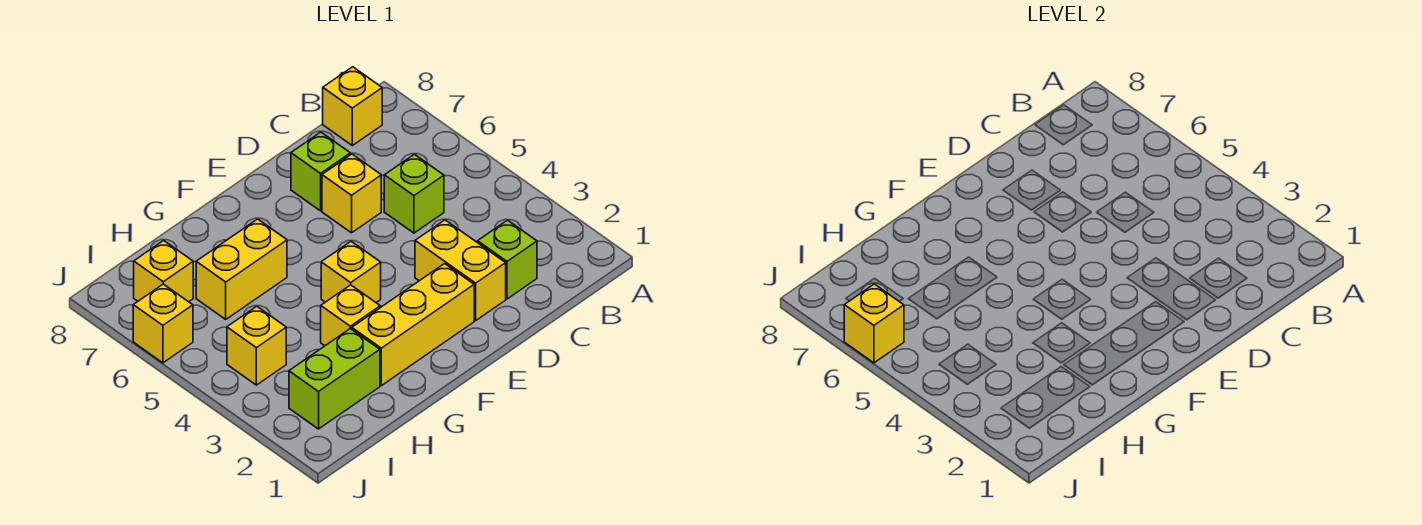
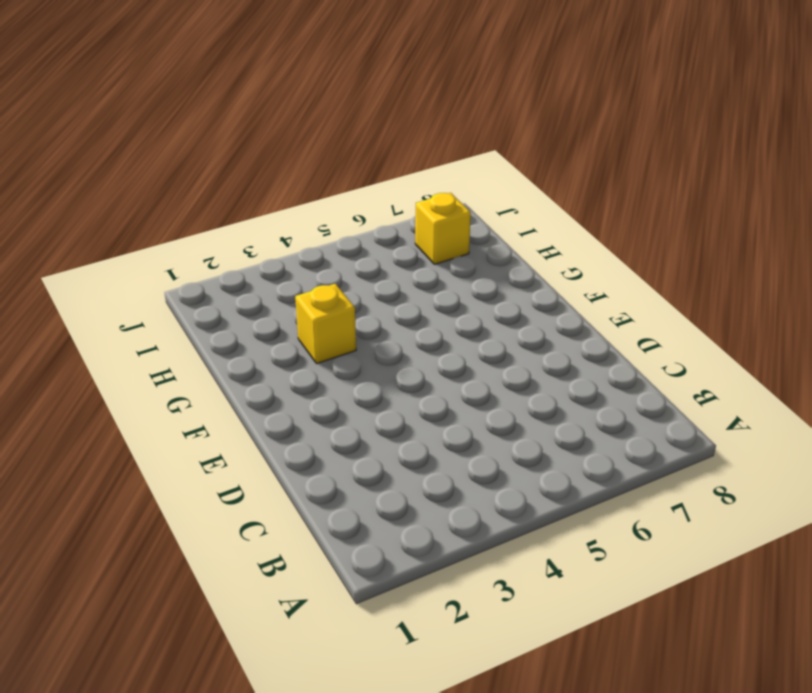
none -> yellow 1x1 brick [323,67,382,145]
none -> lime 1x1 brick [478,220,537,299]
none -> lime 1x1 brick [384,154,444,233]

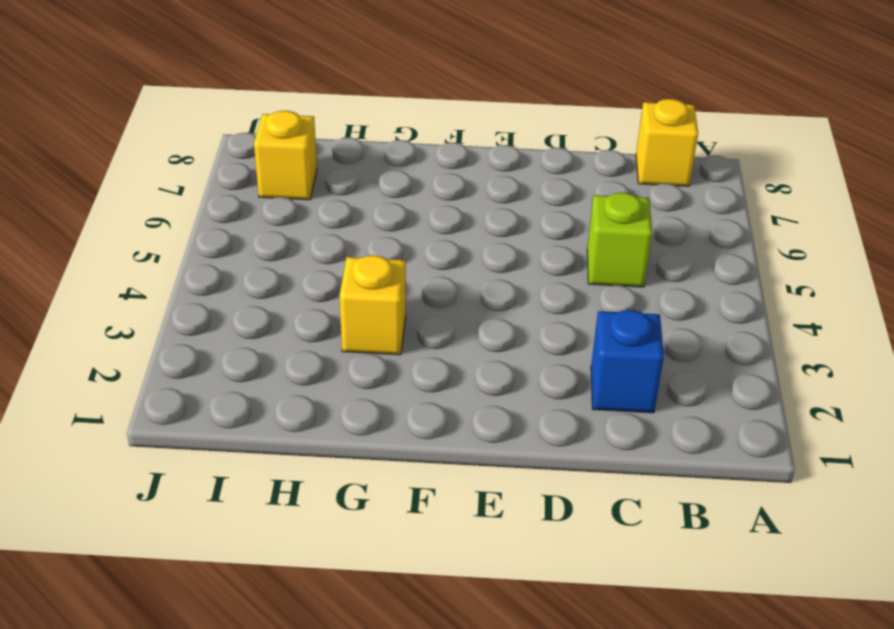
blue 1x1 brick [591,310,664,413] -> lime 1x1 brick [478,220,537,299]
none -> yellow 1x2 brick [415,220,506,320]
none -> yellow 1x1 brick [322,154,381,233]
none -> lime 1x1 brick [291,132,350,211]

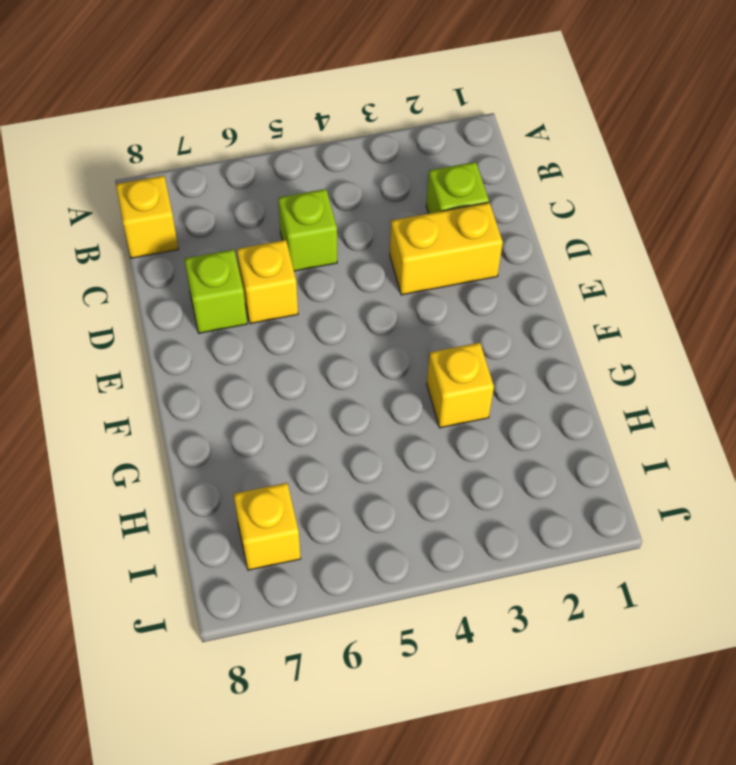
none -> yellow 1x3 brick [352,264,474,386]
none -> yellow 1x1 brick [321,241,381,303]
none -> yellow 1x2 brick [196,219,287,319]

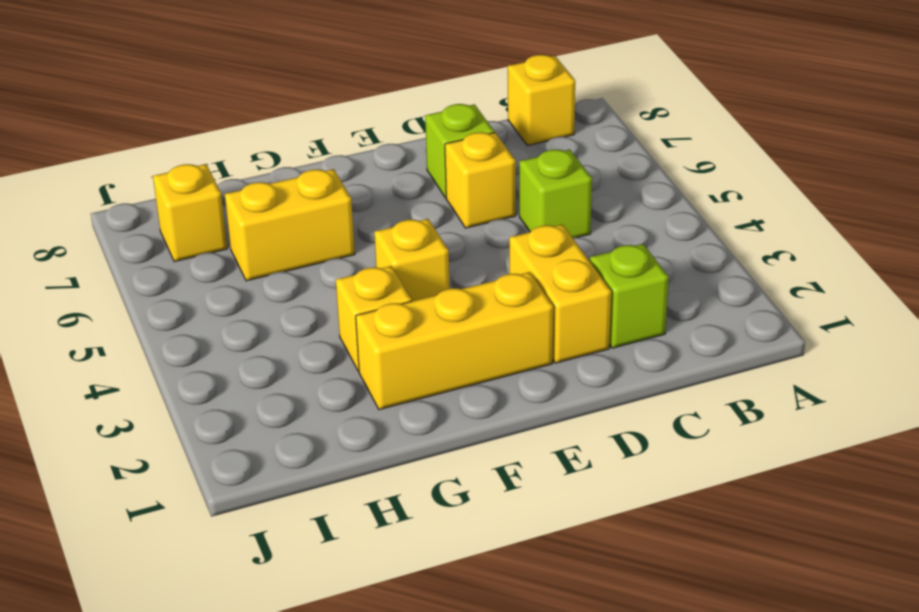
none -> lime 1x2 brick [289,329,380,429]
none -> yellow 1x1 brick [227,306,286,385]
none -> yellow 1x1 brick [133,284,193,363]

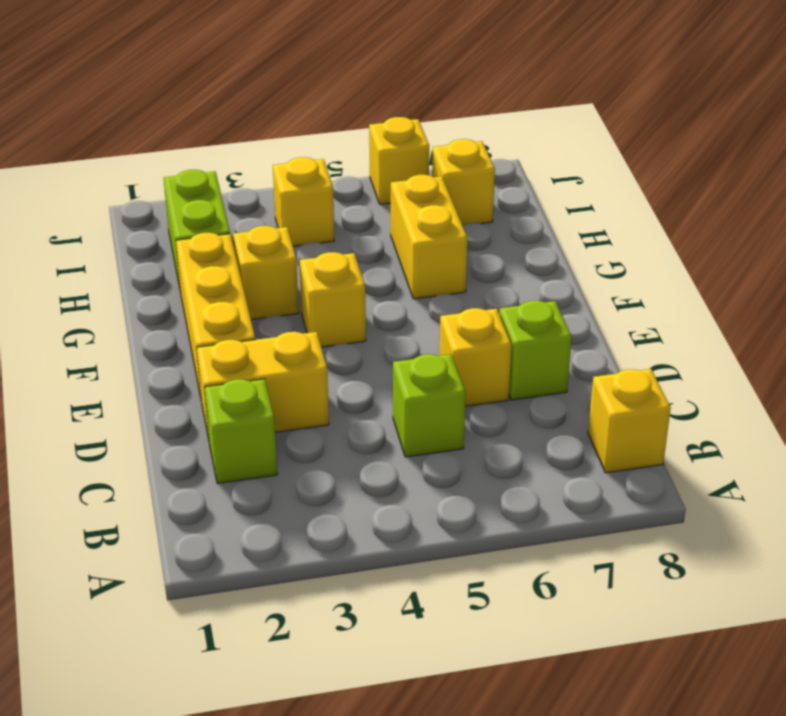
none -> yellow 1x1 brick [844,284,904,363]

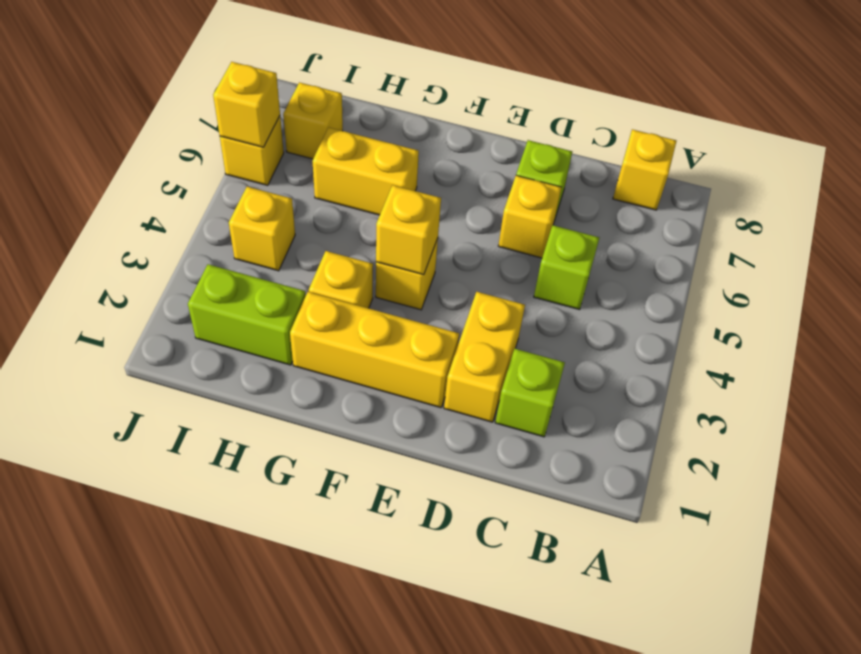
yellow 1x1 brick [376,185,441,275] -> none

